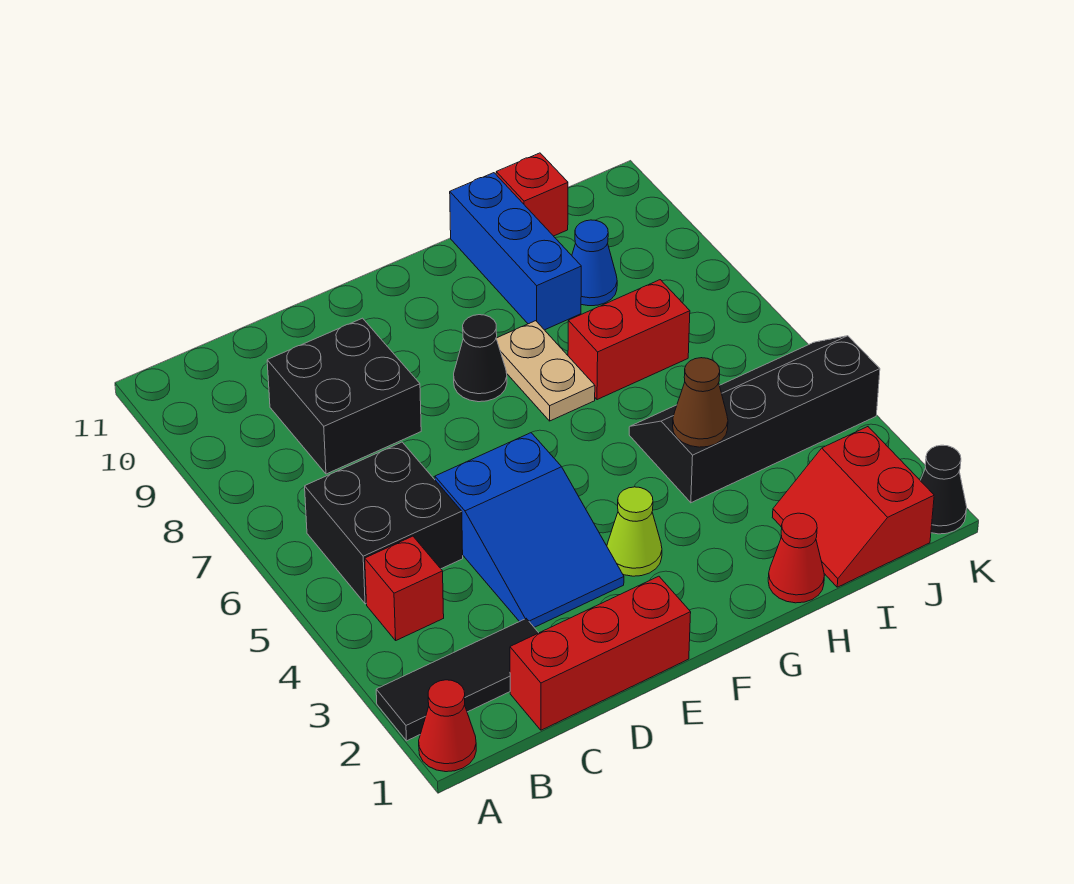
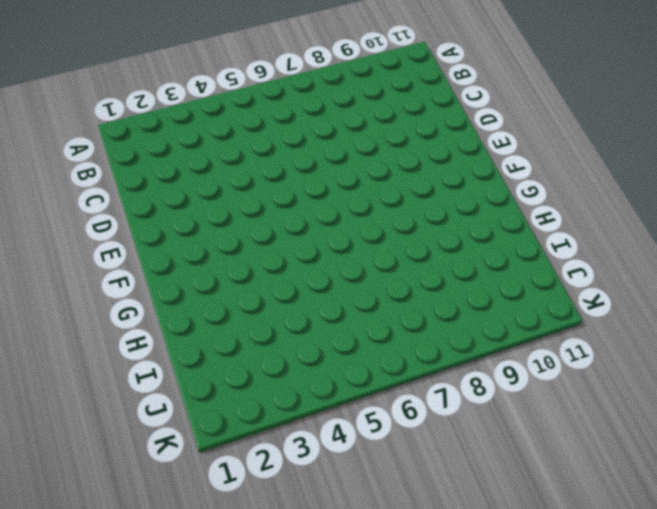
none -> red 1x1 cone [419,680,476,772]
none -> black 1x3 tile [376,619,538,741]
none -> red 1x1 brick [365,536,444,640]

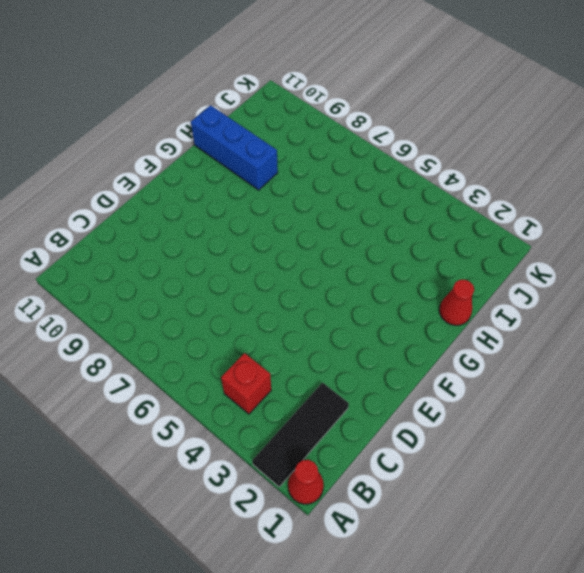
none -> black 2x2 brick [305,442,463,604]
none -> red 1x3 brick [510,576,691,730]
none -> black 2x2 brick [267,318,421,474]

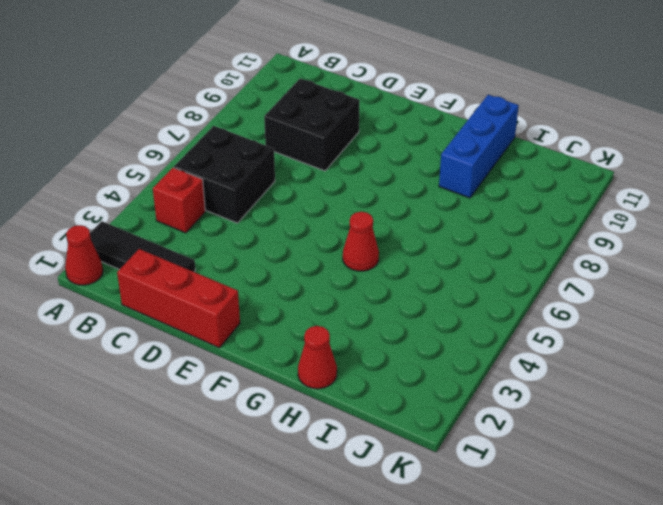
red 1x1 cone [343,212,379,271] -> none
none -> blue 2x3 slope [435,433,624,627]
none -> lime 1x1 cone [607,487,662,576]
none -> black 1x1 cone [454,315,507,402]

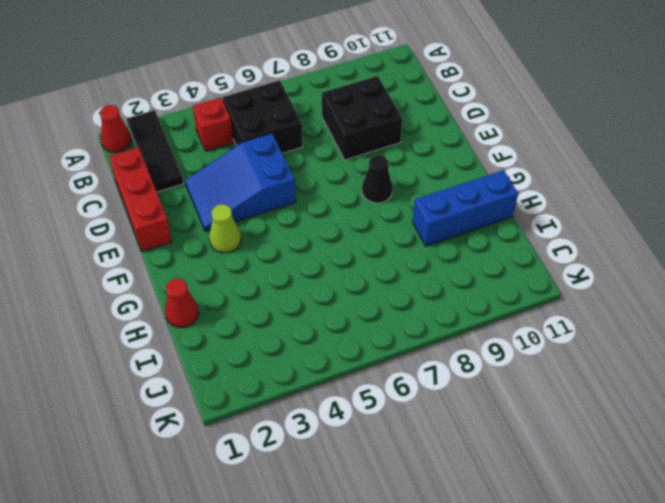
none -> tan 1x2 plate [496,321,595,421]
none -> black 2x4 slope [629,336,880,503]
none -> red 1x2 brick [568,280,690,400]

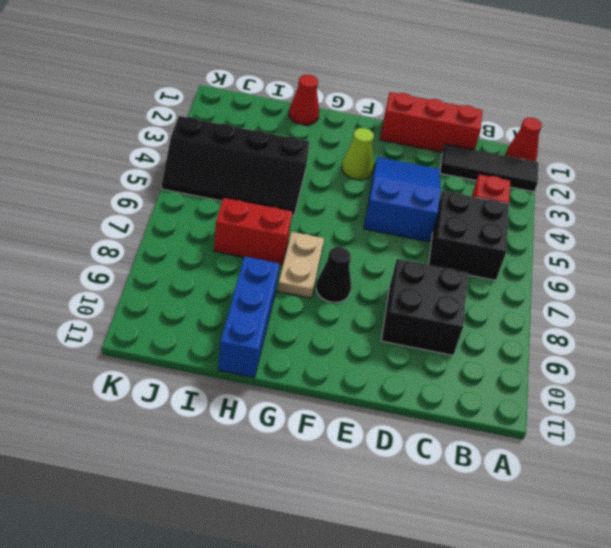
none -> red 2x2 slope [772,427,934,587]
none -> blue 1x1 cone [572,220,617,306]
none -> red 1x1 brick [496,153,568,236]

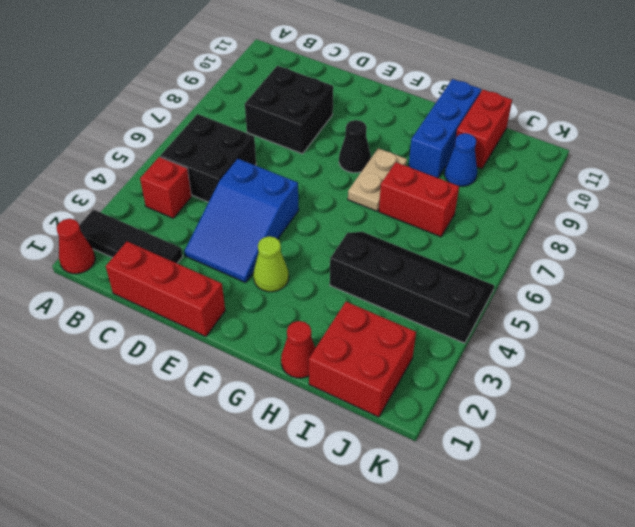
red 2x2 brick [309,302,416,417] -> red 2x2 slope [772,427,934,587]
red 1x2 brick [454,90,512,169] -> red 1x1 brick [496,153,568,236]
none -> black 1x1 cone [920,445,967,534]
none -> brown 1x1 cone [673,358,728,447]

